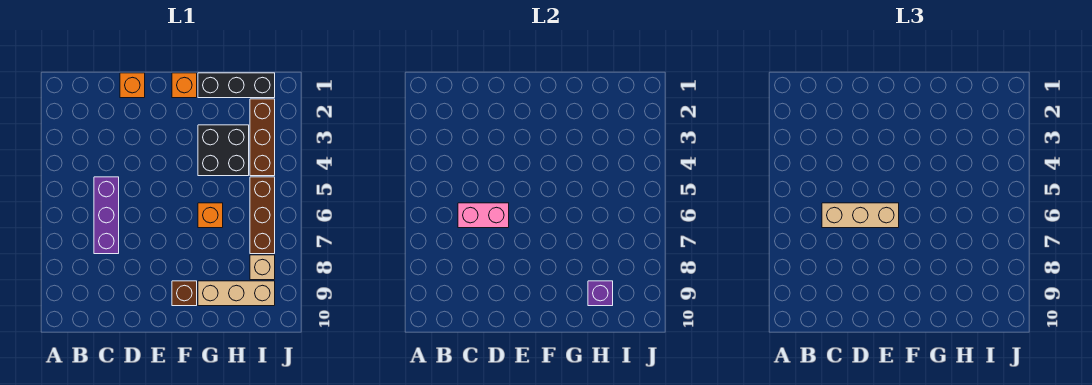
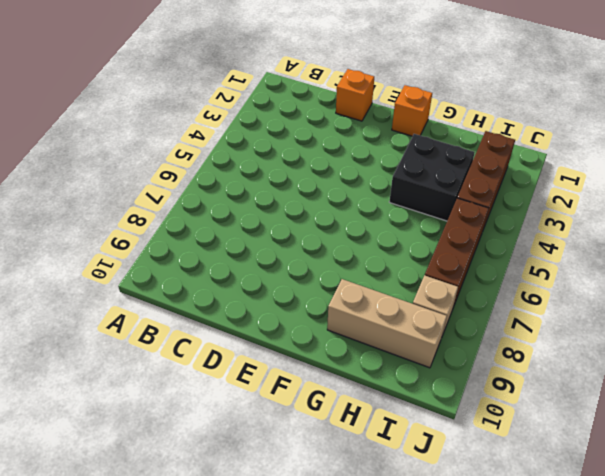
none -> purple 1x3 brick [94,177,119,254]
none -> brown 1x1 brick [172,281,197,306]
none -> black 1x3 brick [198,73,275,98]

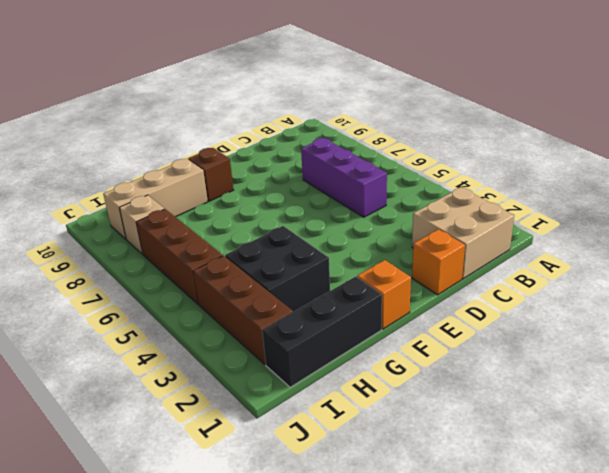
tan 2x2 brick [412,187,514,279] -> none
none -> orange 1x1 brick [198,203,223,228]
none -> pink 1x2 brick [458,203,509,228]
none -> purple 1x1 brick [588,281,613,306]

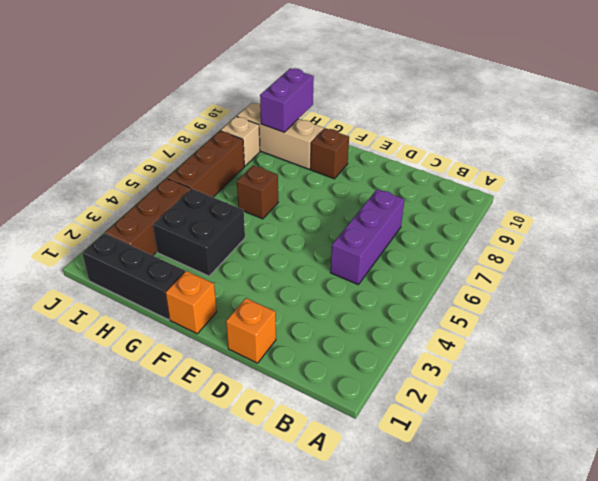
brown 1x1 brick [237,165,278,219] -> orange 1x1 brick [198,203,223,228]
purple 1x2 brick [260,68,314,132] -> purple 1x1 brick [588,281,613,306]
none -> pink 1x2 brick [458,203,509,228]
none -> tan 1x3 brick [822,203,899,228]

